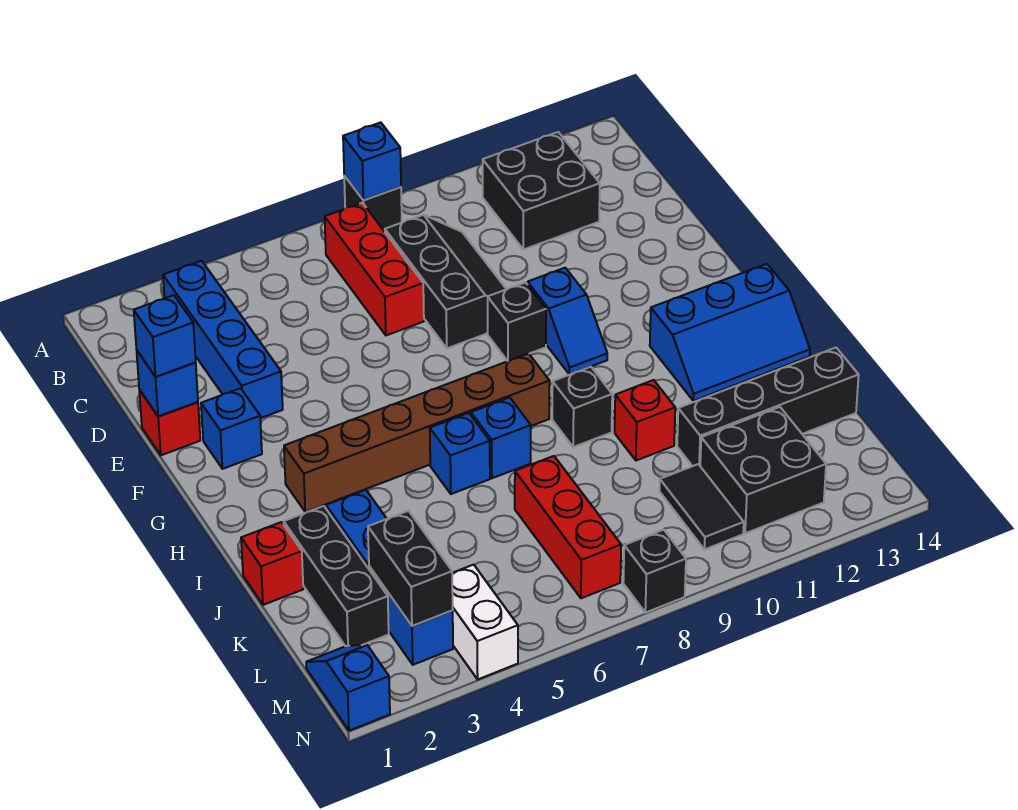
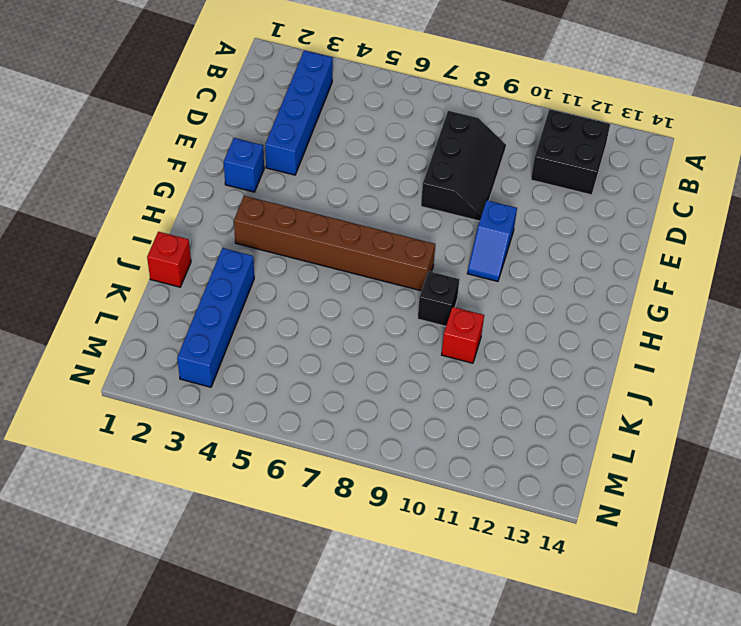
none -> black 1x1 brick [344,176,402,232]
none -> red 1x3 brick [325,203,424,335]
none -> red 1x1 brick [139,390,200,455]

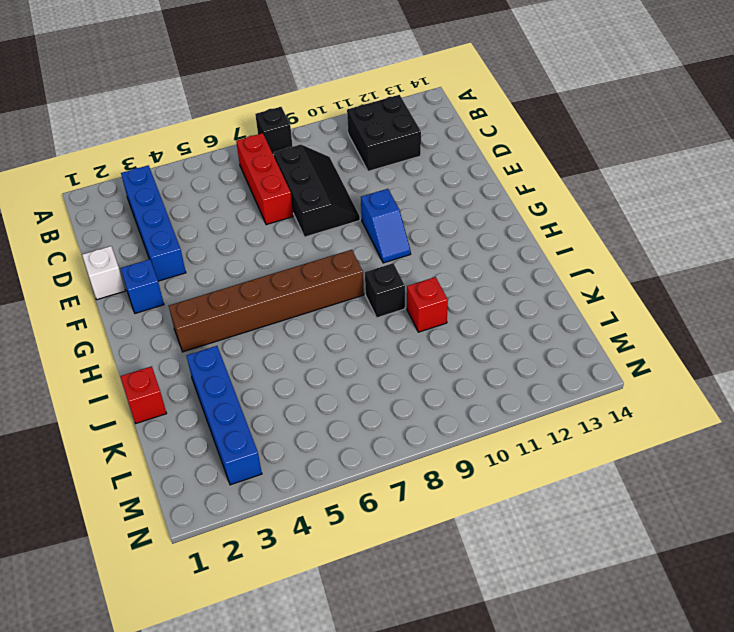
white 1x1 brick [82,246,125,300] -> red 1x1 brick [139,390,200,455]
none -> black 1x1 brick [488,282,546,361]
none -> blue 2x3 slope [650,264,810,401]
none -> blue 1x1 brick [430,413,490,494]

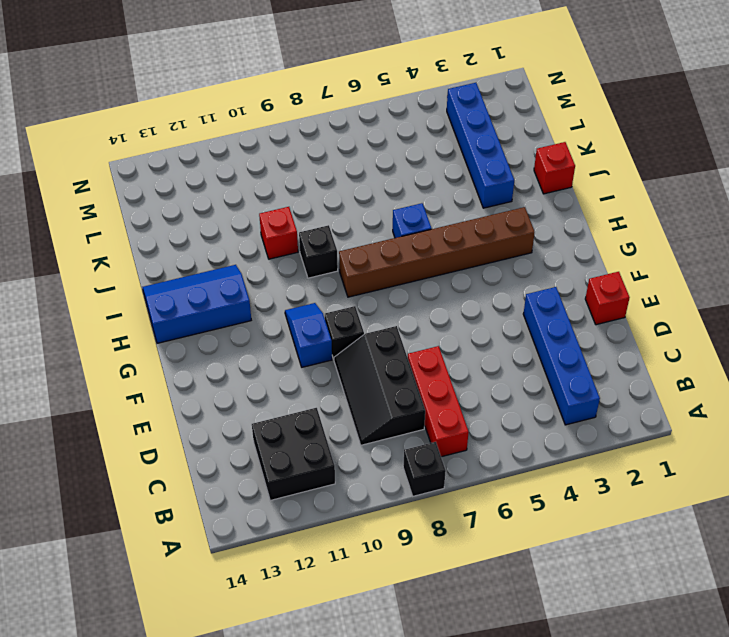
none -> blue 1x1 brick [201,388,262,469]
none -> blue 1x1 brick [471,398,531,478]
none -> black 1x3 brick [284,506,389,646]

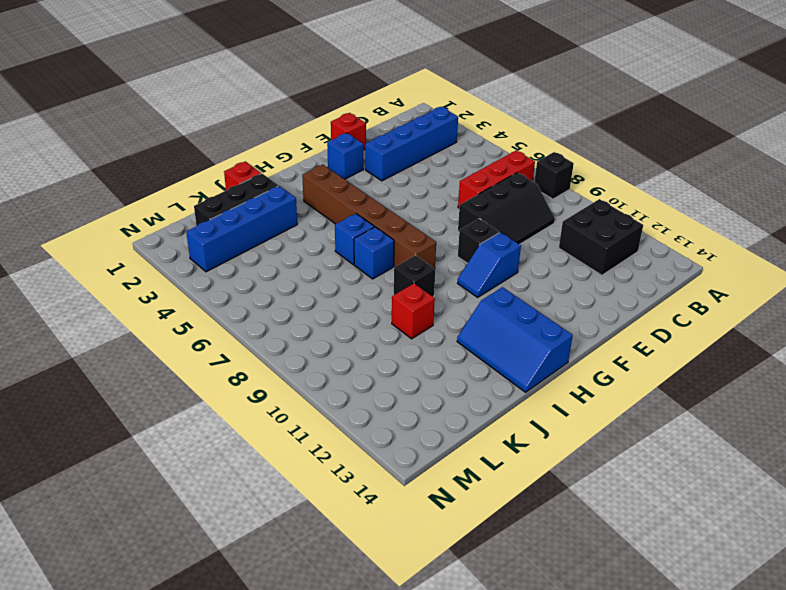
none -> red 1x3 brick [515,456,621,598]
none -> black 1x4 brick [677,348,859,466]
none -> black 1x2 tile [660,464,744,550]

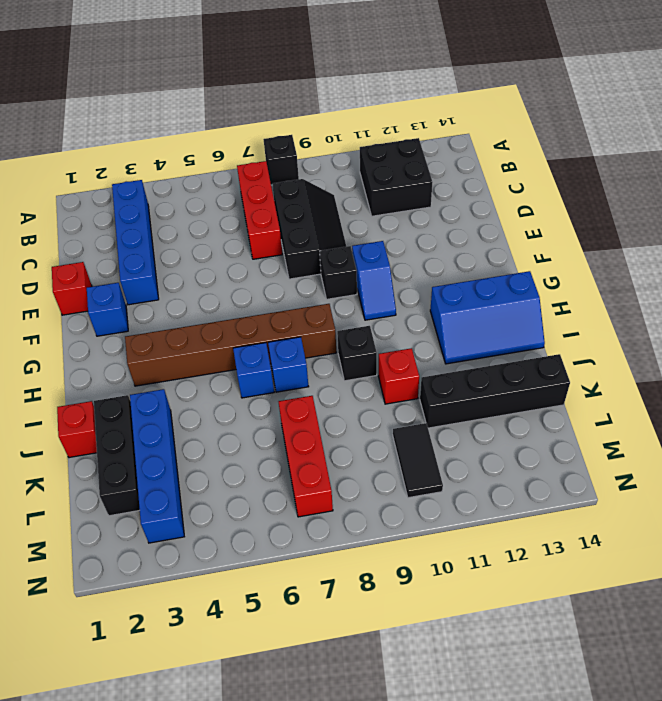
none -> black 2x2 brick [700,407,826,533]
none -> blue 1x2 slope [306,645,390,731]
none -> white 1x2 brick [452,565,518,679]

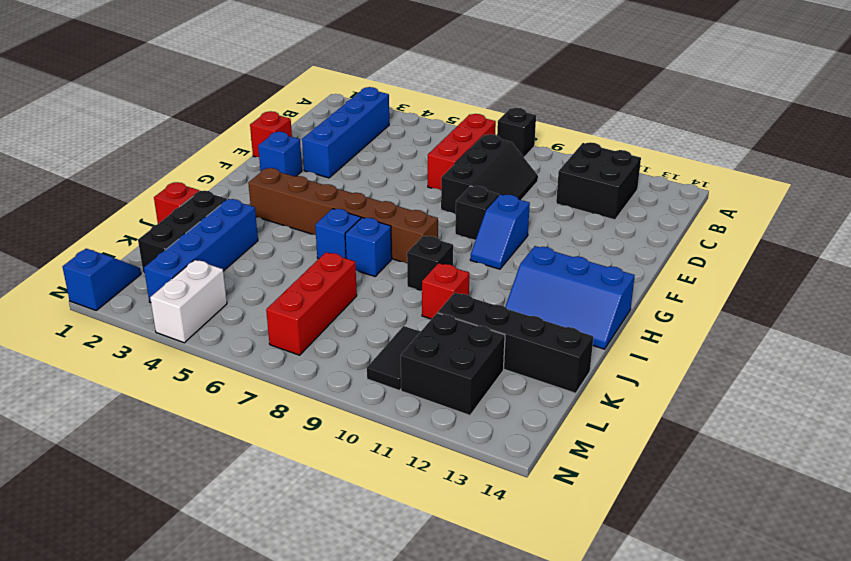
none -> black 1x1 brick [623,530,686,613]
none -> blue 1x1 brick [343,122,401,200]
none -> blue 1x1 brick [137,351,198,416]

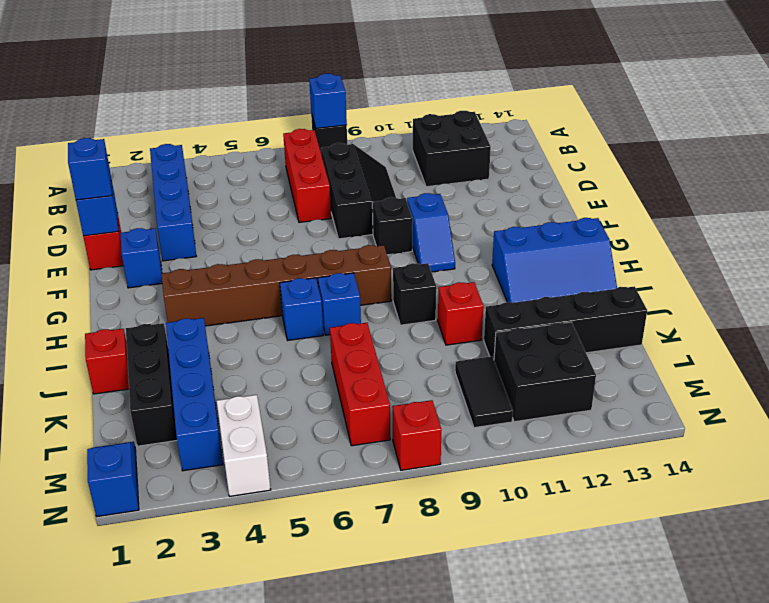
red 1x1 brick [392,400,442,470] -> black 1x1 brick [623,530,686,613]
none -> black 1x2 brick [368,511,453,626]

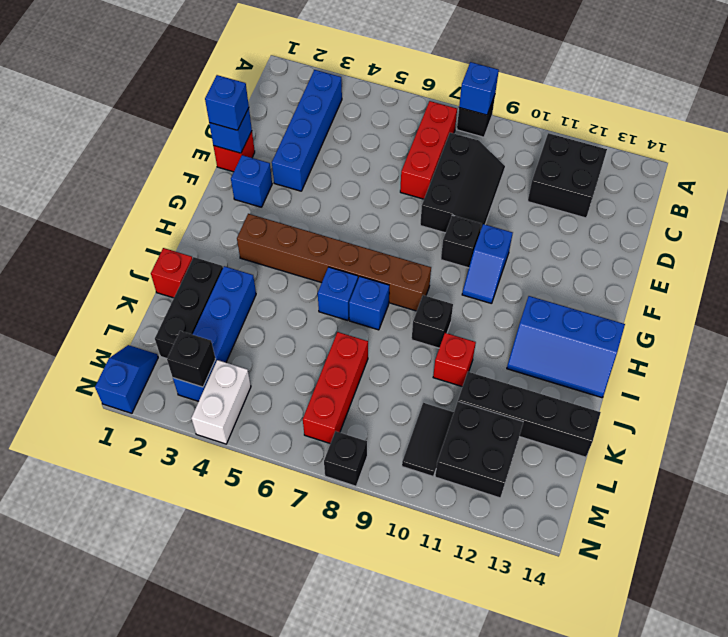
black 1x1 brick [167,331,215,387] -> black 1x2 brick [368,511,453,626]

